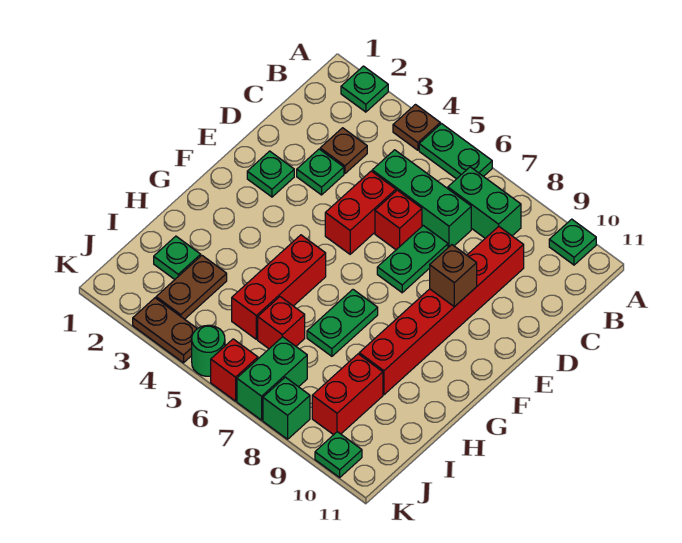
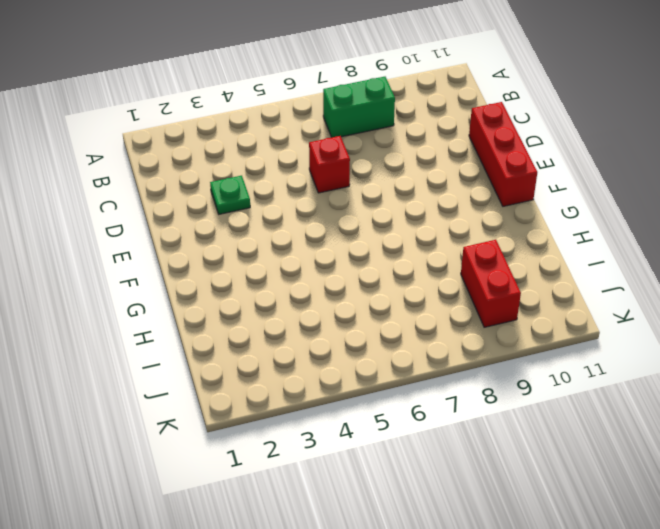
red 1x3 brick [469,102,537,206] -> red 1x3 brick moved to [232,235,326,339]
none -> green 1x1 plate [341,66,388,112]
none -> brown 1x1 plate [393,105,440,150]
none -> green 1x2 plate [419,124,492,179]

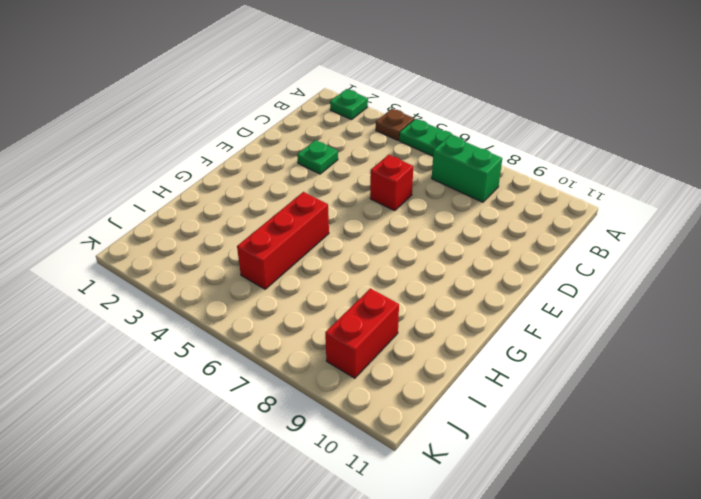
none -> green 1x1 plate [549,219,596,265]
none -> brown 1x1 plate [320,128,367,174]
none -> green 1x3 brick [372,150,471,247]

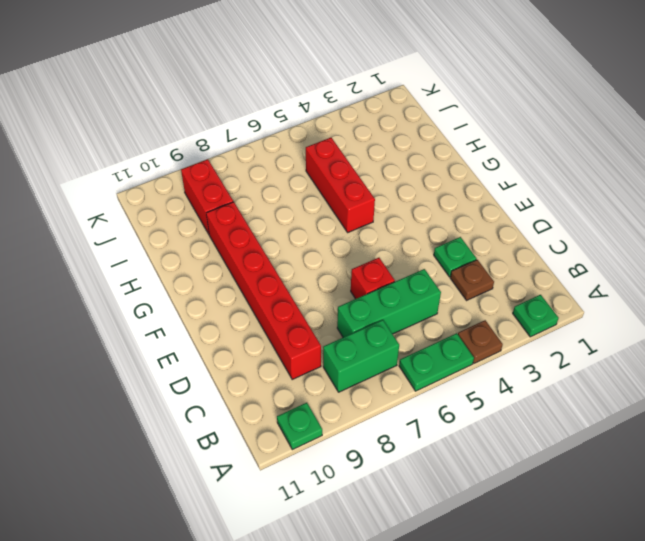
none -> red 1x2 brick [325,171,396,254]
none -> green 1x2 plate [377,226,448,293]
none -> green 1x1 plate [247,151,294,197]

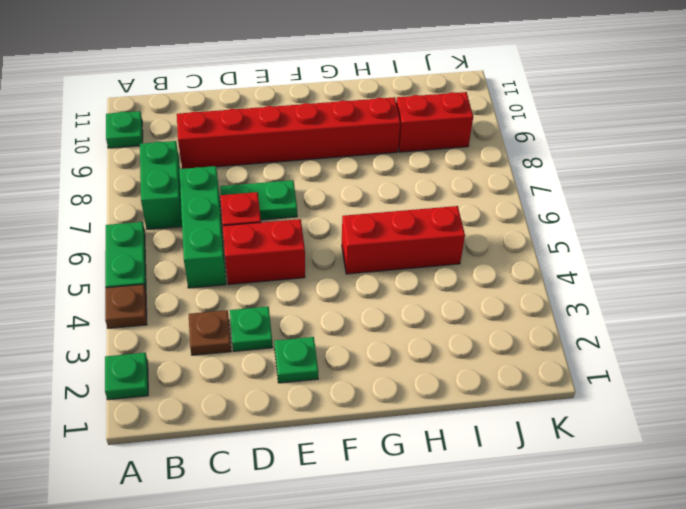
none -> green 1x2 plate [307,290,378,356]
none -> green 1x1 plate [154,236,201,279]
none -> brown 1x2 plate [156,255,227,319]

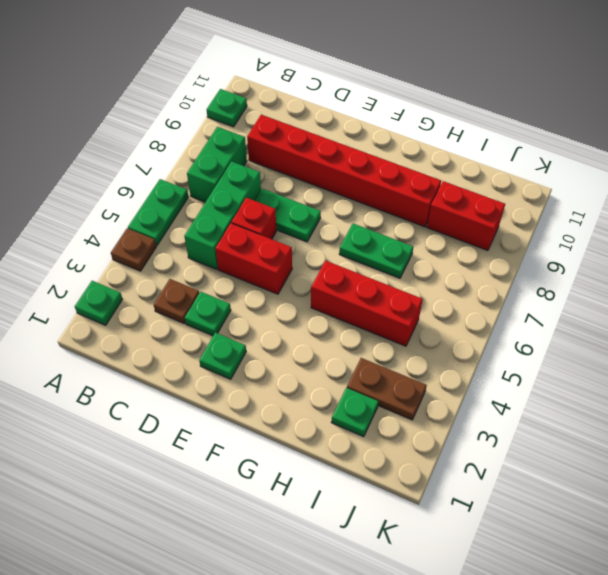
none -> red 1x1 brick [258,297,305,349]
none -> green 1x2 brick [237,337,307,420]
none -> brown 1x2 plate [133,298,197,363]

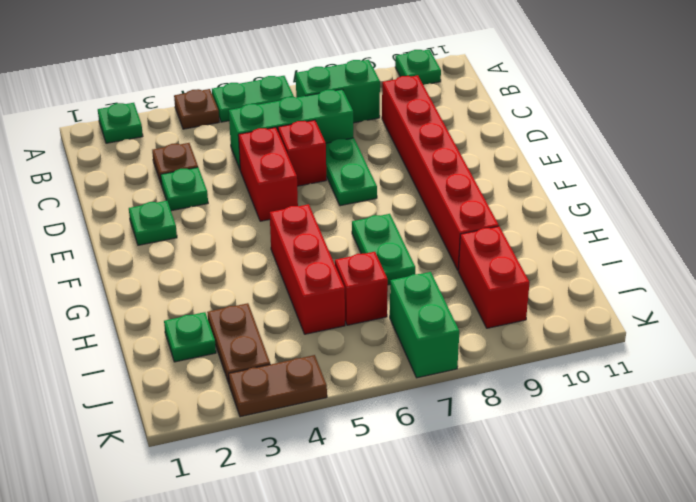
none -> green 1x1 round brick [192,325,225,376]
none -> red 1x1 brick [211,339,258,401]
none -> green 1x1 brick [263,377,310,439]

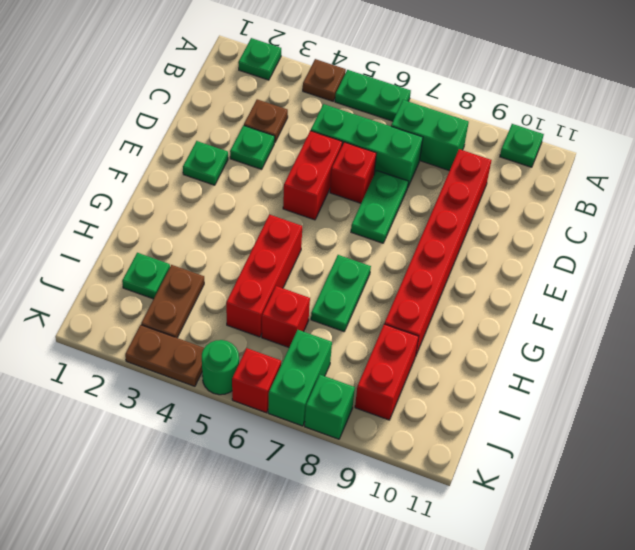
none -> green 1x1 plate [315,432,362,477]
none -> brown 1x1 brick [430,245,477,307]

